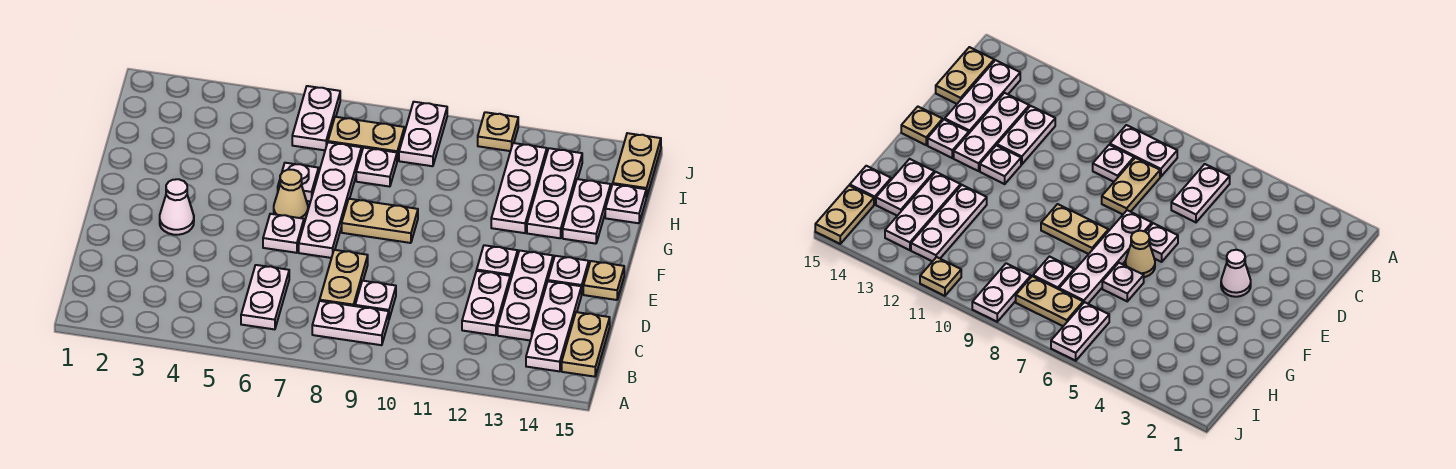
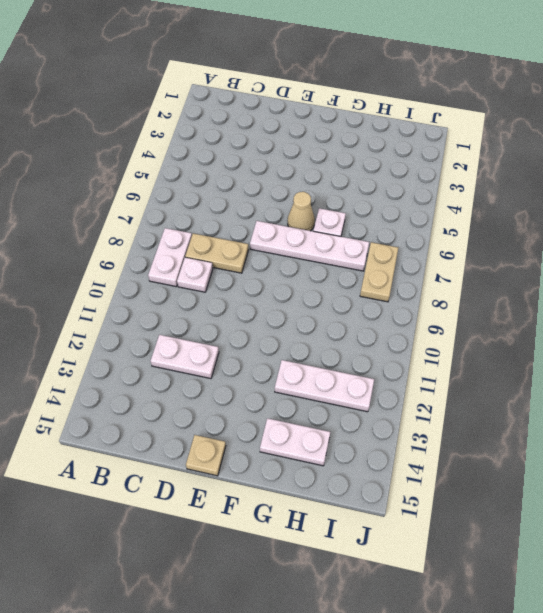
none -> white 1x2 plate [241,265,289,329]
none -> white 1x3 plate [526,281,582,371]
none -> tan 1x2 plate [562,312,610,377]

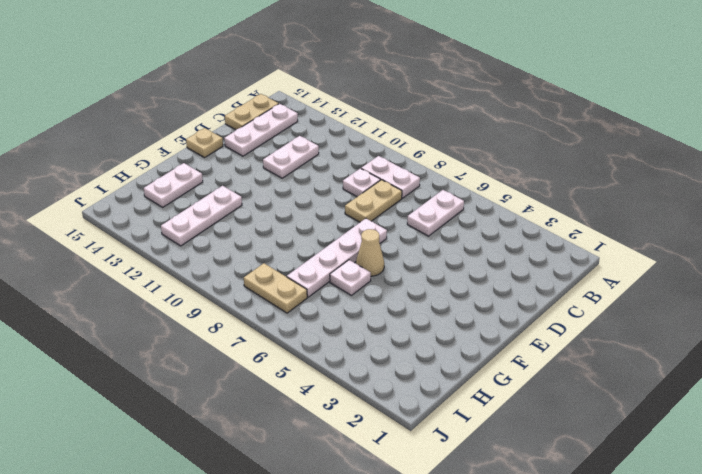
none -> white 1x3 plate [498,251,553,341]
none -> white 1x1 cone [160,179,194,235]
none -> white 1x1 plate [263,214,304,253]

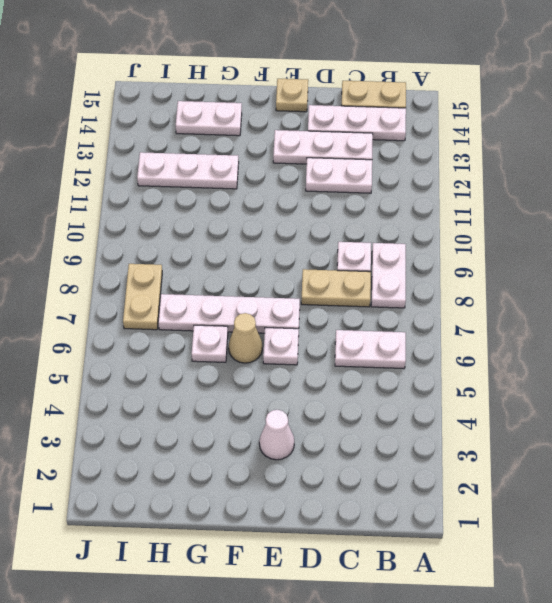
none -> white 1x1 plate [477,245,518,281]
none -> white 1x1 plate [548,256,589,294]
none -> tan 1x2 plate [342,199,418,243]

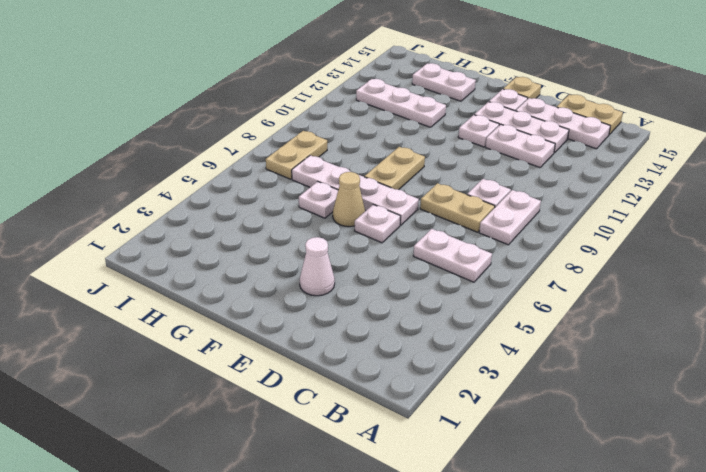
none -> white 1x3 plate [527,148,582,238]
none -> white 1x1 plate [356,148,397,187]
none -> white 1x1 plate [605,184,646,223]

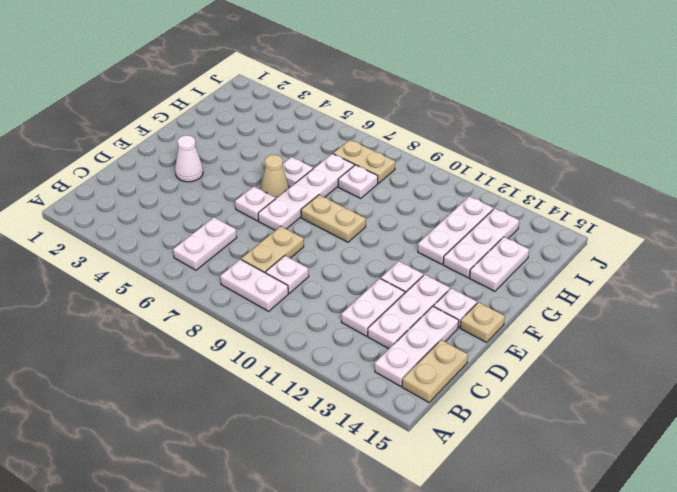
none -> white 1x1 plate [605,184,646,223]
none -> white 1x2 plate [292,86,340,150]
none -> white 1x2 plate [399,102,447,166]

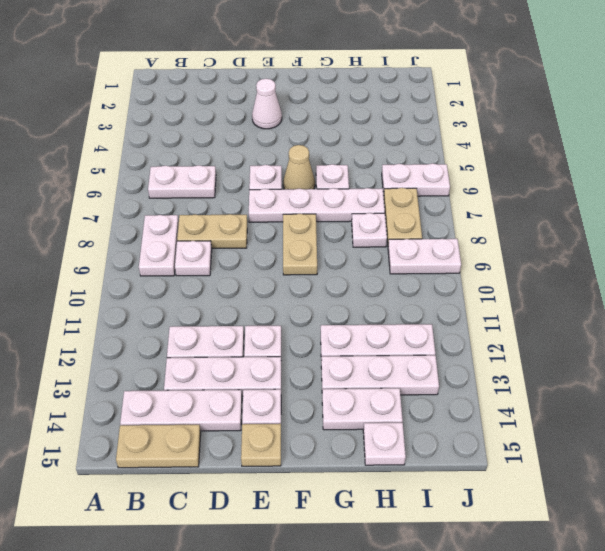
none -> tan 1x2 plate [613,133,661,197]
none -> tan 1x1 plate [478,112,518,151]

